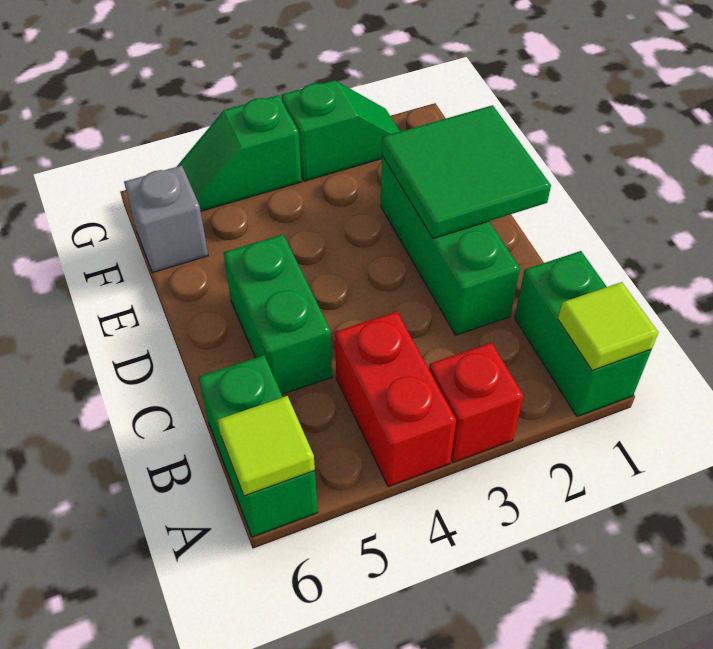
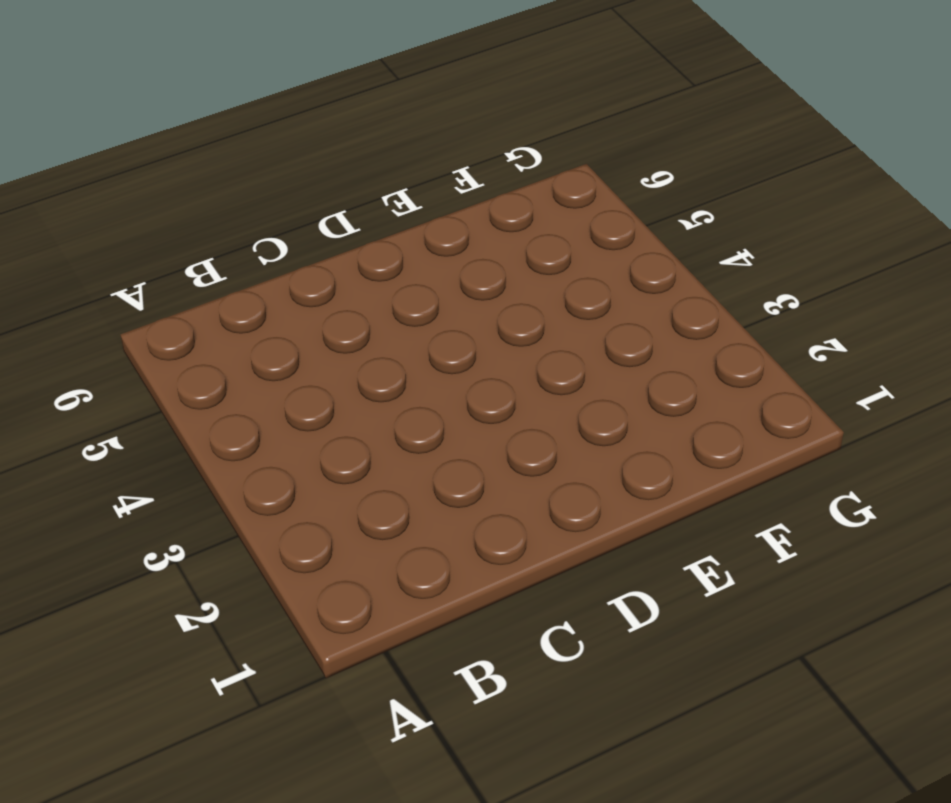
none -> green 1x2 brick [515,251,651,417]
none -> red 1x1 brick [429,343,524,463]
none -> red 1x2 brick [335,312,456,487]

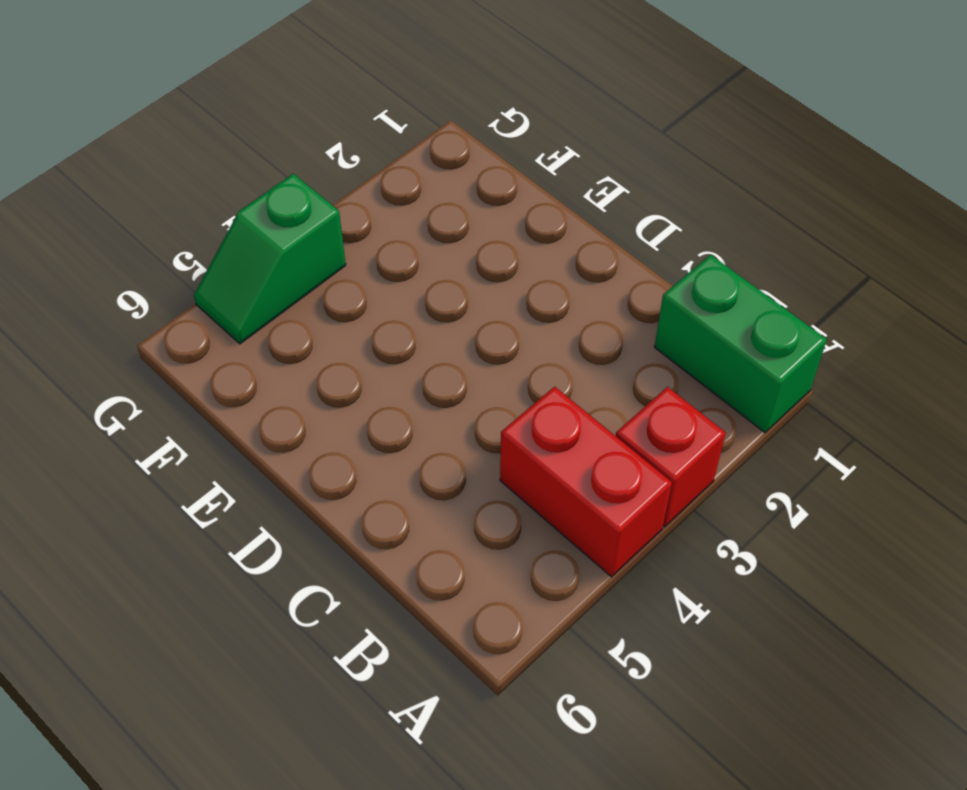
none -> green 1x2 brick [198,355,318,537]
none -> green 1x3 brick [380,156,520,335]
none -> green 1x2 brick [223,234,332,394]

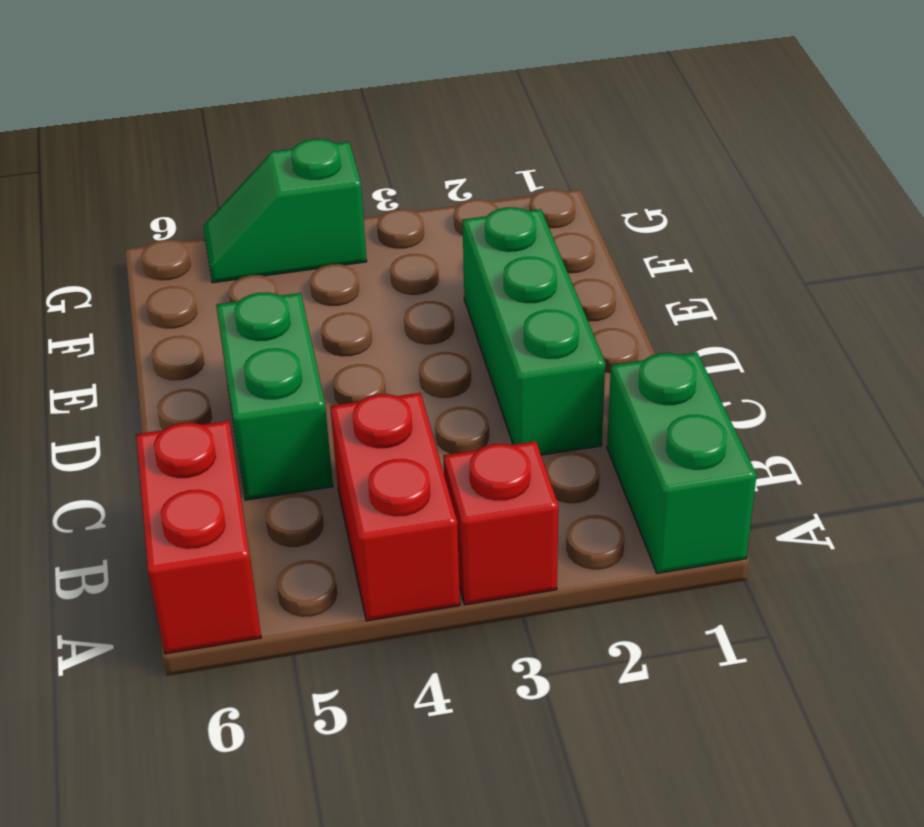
red 1x2 brick [136,421,261,654] -> green 1x2 brick [198,355,318,537]
none -> grey 1x1 brick [124,166,208,273]
none -> green 1x2 slope [282,80,400,181]
none -> lime 1x1 tile [558,282,658,370]

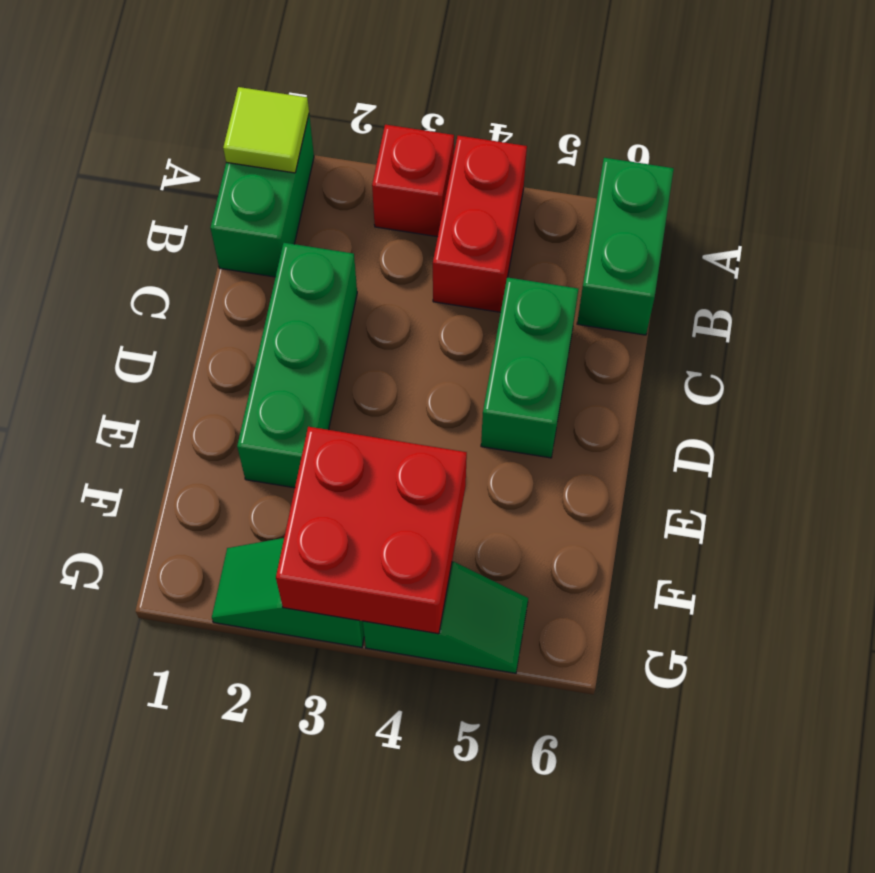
red 2x2 brick [276,427,467,634] -> none
none -> grey 1x1 brick [124,166,208,273]
none -> lime 1x1 tile [218,396,315,496]
none -> green 2x2 tile [382,105,551,239]

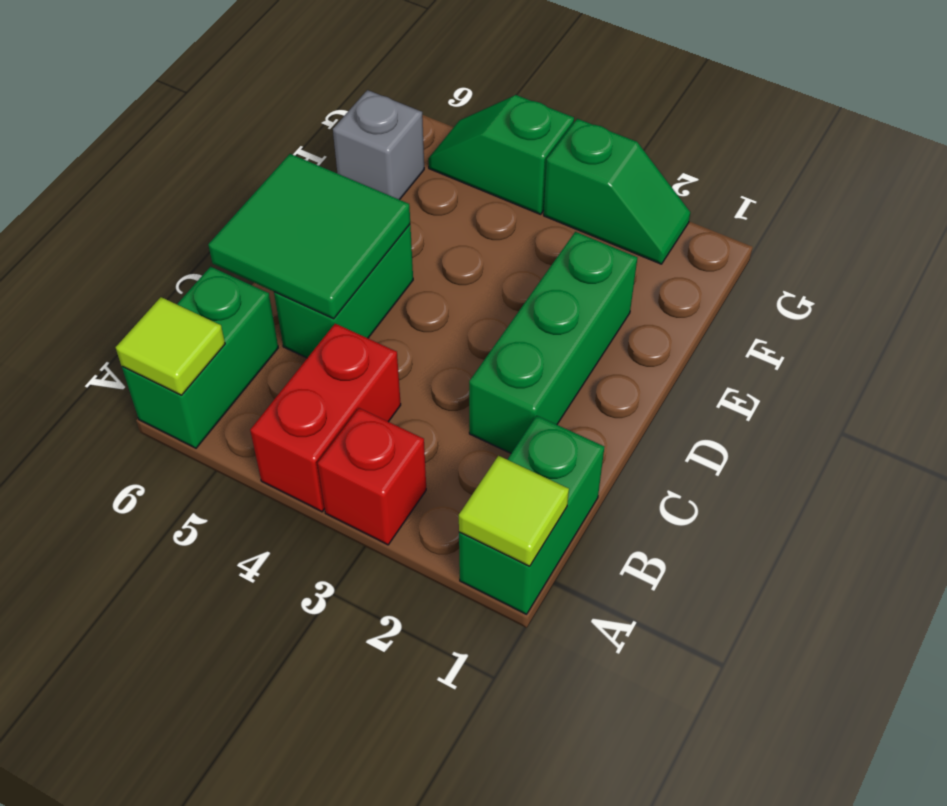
green 2x2 tile [208,154,410,319] -> green 2x2 tile moved to [382,105,551,239]

